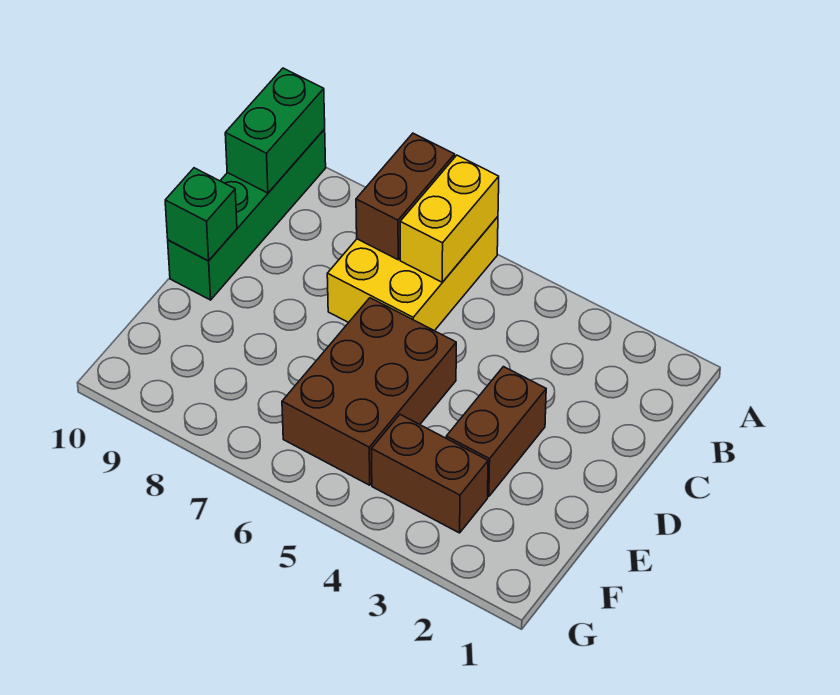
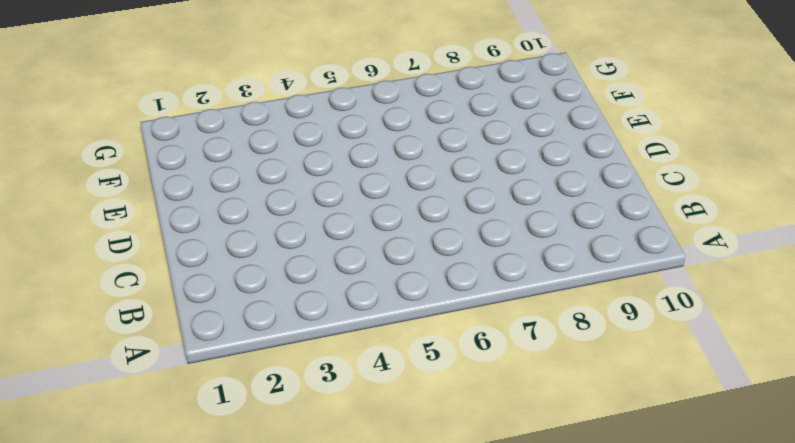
none -> yellow 2x3 brick [327,217,498,331]
none -> green 1x4 brick [168,129,326,300]

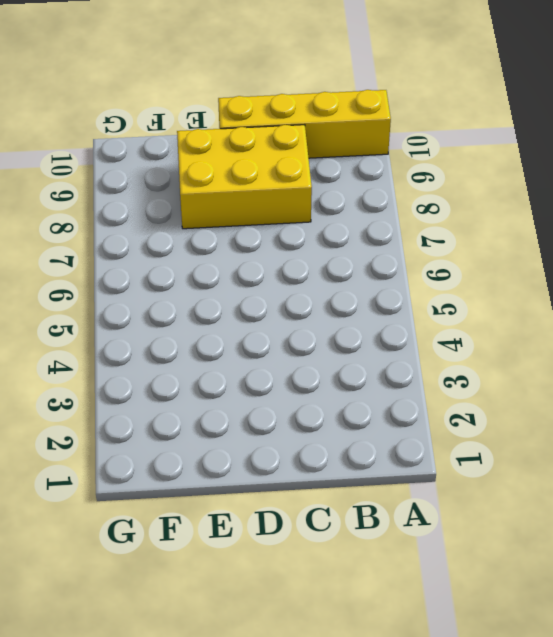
yellow 1x4 brick [218,90,391,158] -> green 1x4 brick [168,129,326,300]
yellow 2x3 brick [177,125,312,229] -> yellow 2x3 brick moved to [327,217,498,331]
none -> brown 1x2 brick [446,367,546,497]
none -> brown 2x3 brick [282,298,456,485]

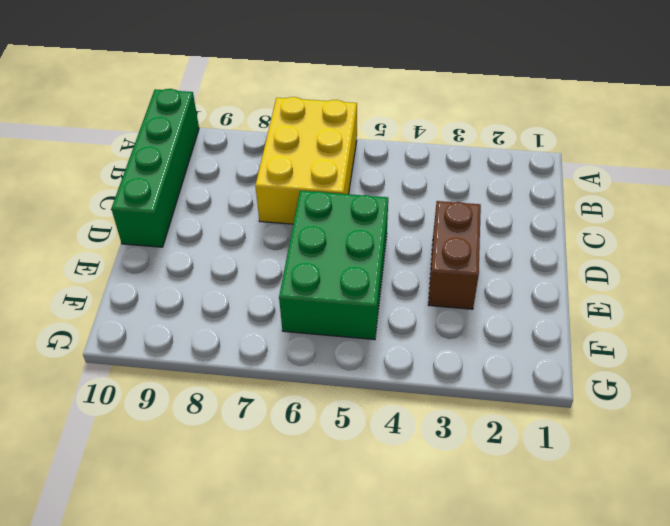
green 2x3 brick [279,191,388,340] -> brown 2x3 brick [282,298,456,485]
none -> brown 1x2 brick [371,415,488,533]
none -> yellow 1x2 brick [400,155,499,282]

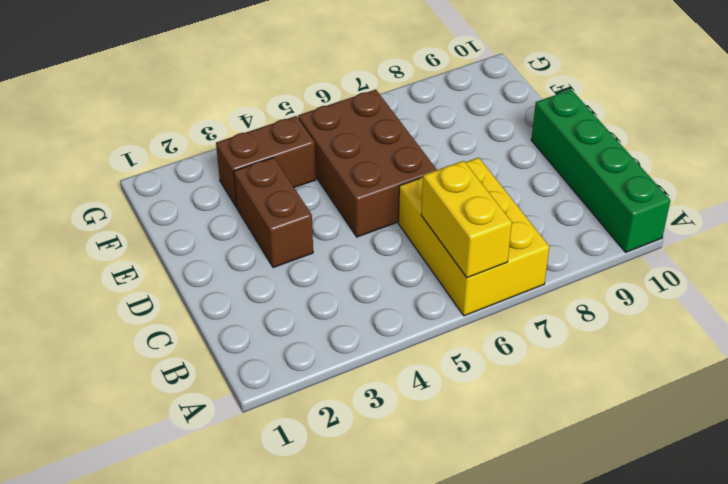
none -> brown 1x2 brick [356,133,455,260]
none -> green 1x2 brick [225,68,325,193]

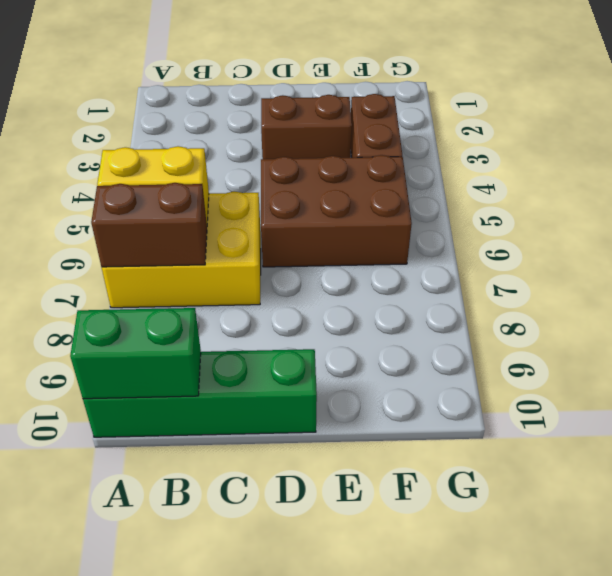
none -> green 1x1 brick [165,168,237,261]

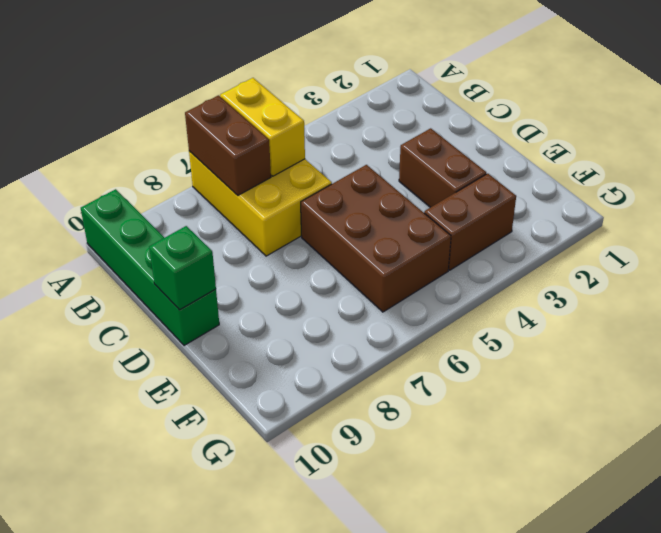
none -> green 1x2 brick [225,68,325,193]

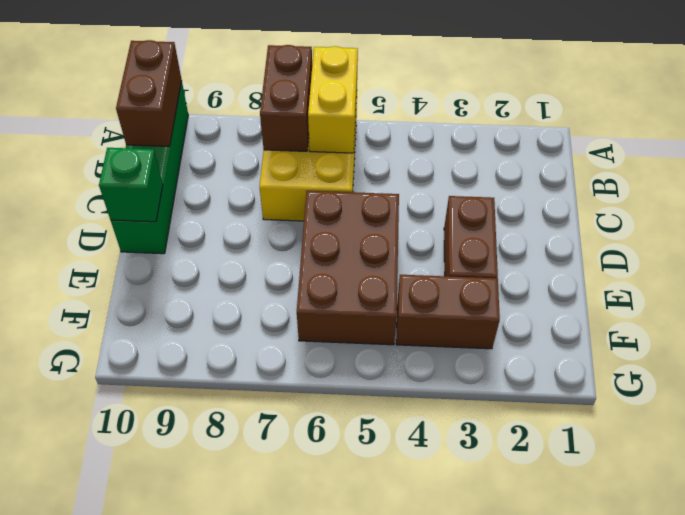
brown 1x2 brick [116,40,182,146] -> green 1x2 brick [225,68,325,193]

